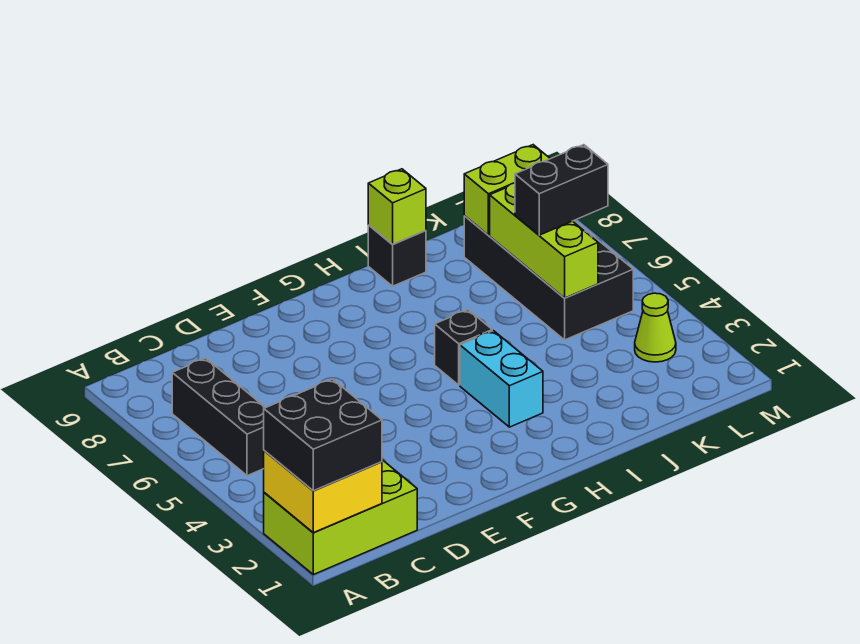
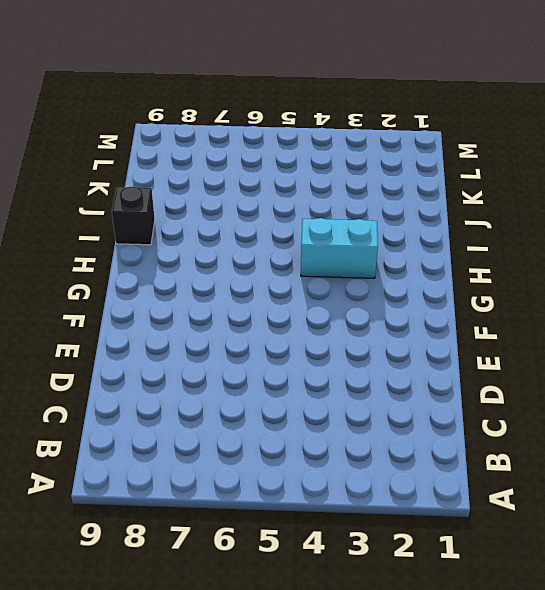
none -> lime 2x3 brick [264,460,417,575]
none -> black 1x3 brick [172,358,266,476]
none -> black 1x1 brick [435,310,492,385]

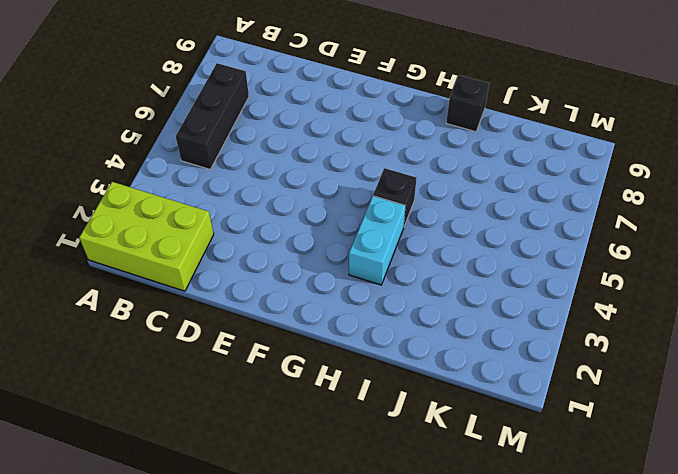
none -> black 2x4 brick [464,216,633,340]
none -> lime 1x1 cone [635,293,676,362]
none -> yellow 2x2 brick [264,451,382,533]

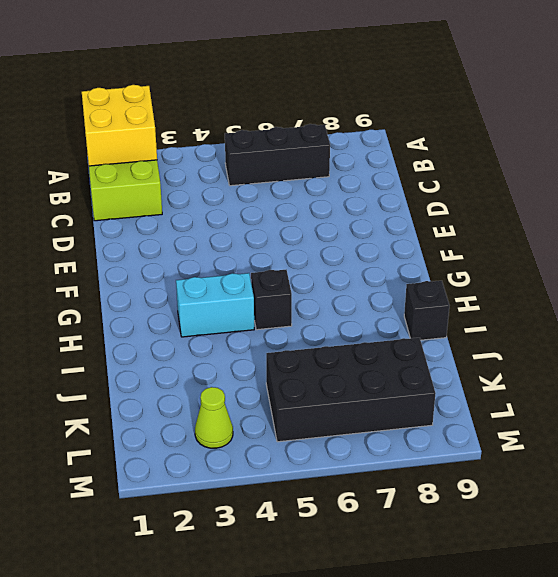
none -> lime 1x1 brick [368,169,426,244]
none -> lime 1x3 brick [490,183,598,298]
none -> lime 1x2 brick [464,145,550,235]

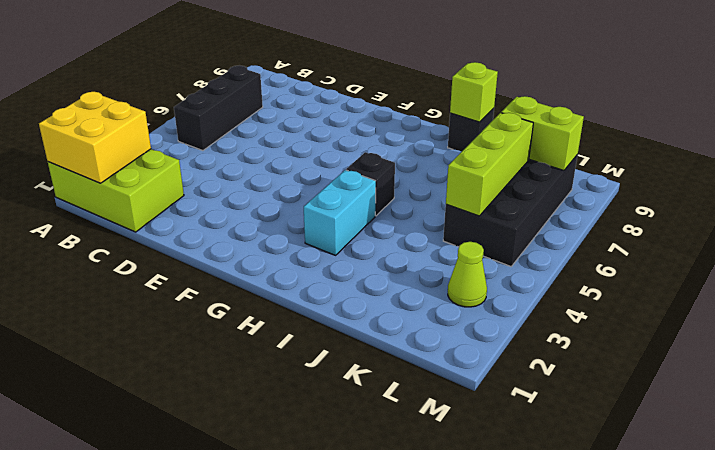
none -> black 2x2 brick [264,379,382,491]
none -> black 1x2 brick [515,145,608,235]

